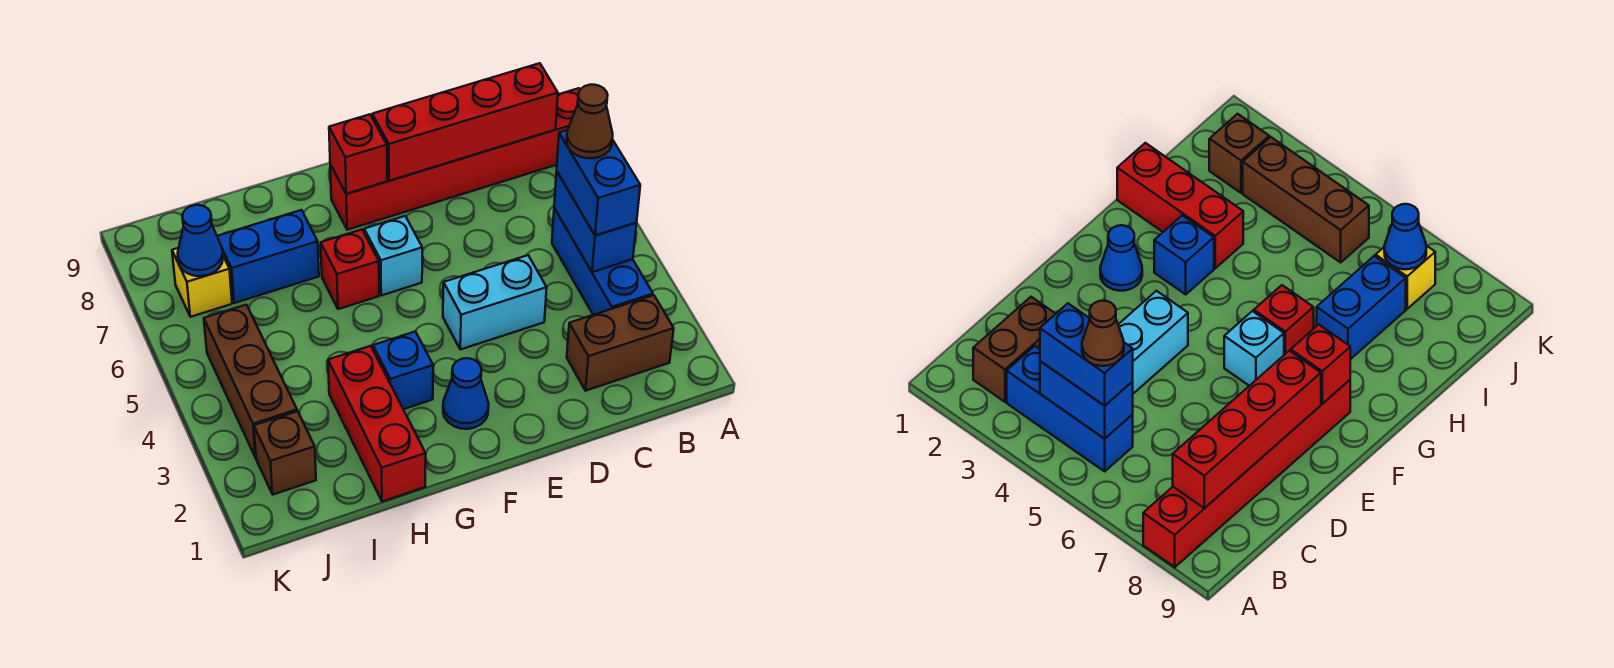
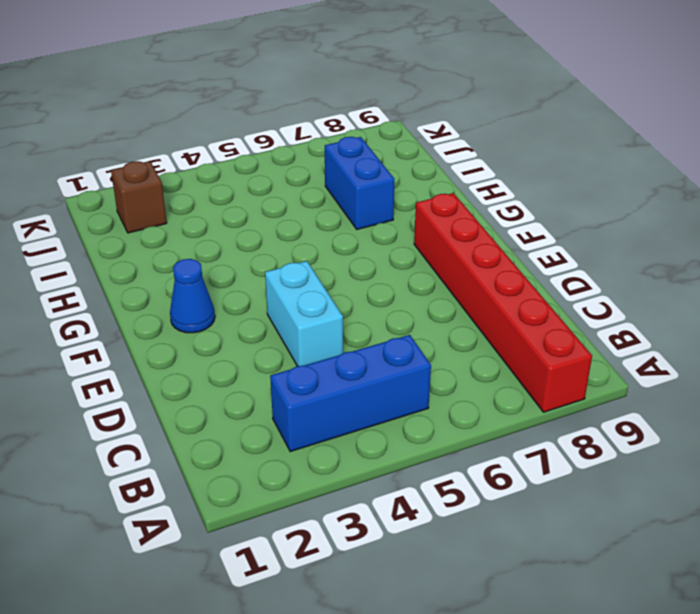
none -> brown 1x2 brick [567,295,674,391]
none -> cyan 1x1 brick [364,216,422,295]
none -> blue 1x1 brick [373,331,433,409]

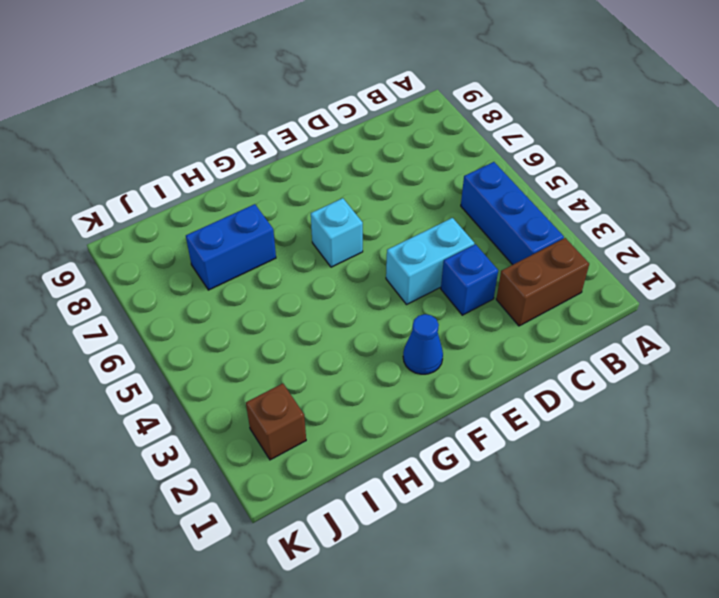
blue 1x1 brick [441,244,498,315] -> blue 1x1 brick moved to [373,331,433,409]
none -> red 1x6 brick [330,88,580,230]
none -> red 1x1 brick [321,229,379,309]
none -> red 1x3 brick [328,346,426,501]

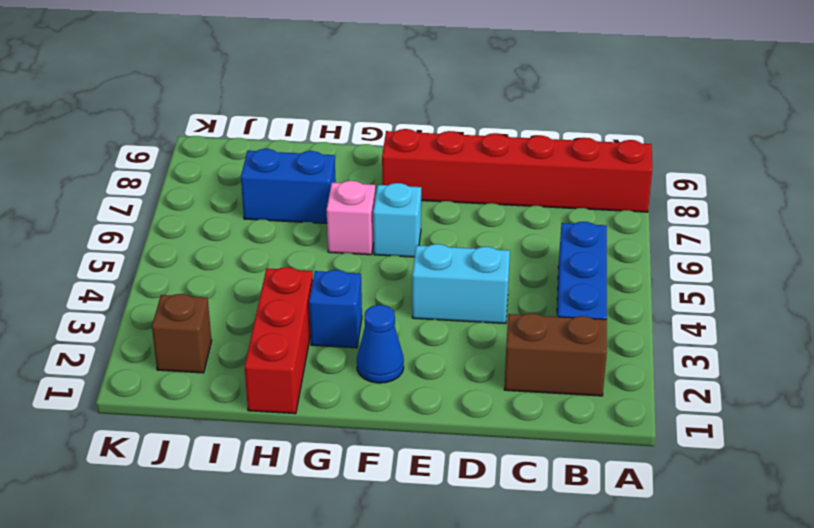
pink 1x1 brick [327,181,375,255] -> red 1x1 brick [321,229,379,309]
none -> brown 1x3 brick [204,305,297,458]
none -> yellow 1x1 brick [172,248,232,317]
none -> blue 1x2 brick [554,172,637,272]

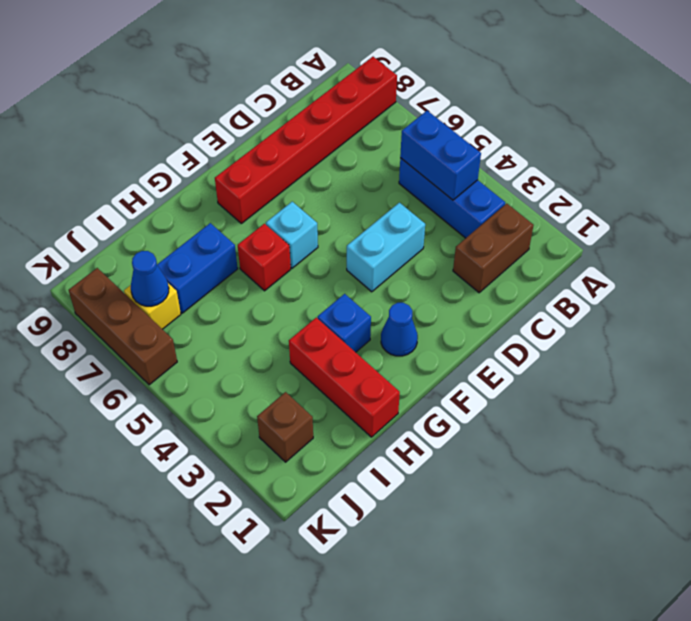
brown 1x3 brick [69,268,177,385] -> brown 1x3 brick moved to [204,305,297,458]
none -> red 1x4 brick [372,63,558,181]
none -> red 1x1 brick [329,114,387,194]
none -> blue 1x2 brick [557,130,640,235]

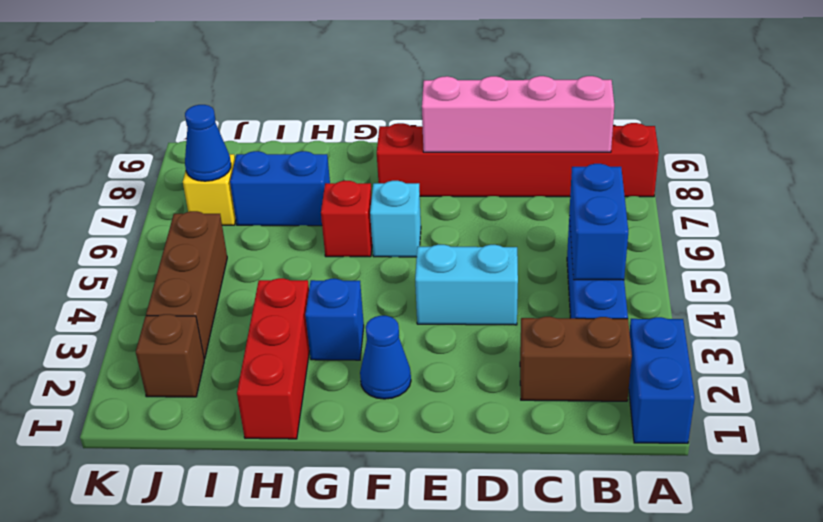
blue 1x2 brick [629,317,695,443] -> blue 1x2 brick moved to [557,130,640,235]
pink 1x4 brick [422,76,614,152] -> red 1x4 brick [372,63,558,181]
none -> red 1x1 brick [329,114,387,194]
none -> brown 1x1 cone [567,85,613,158]

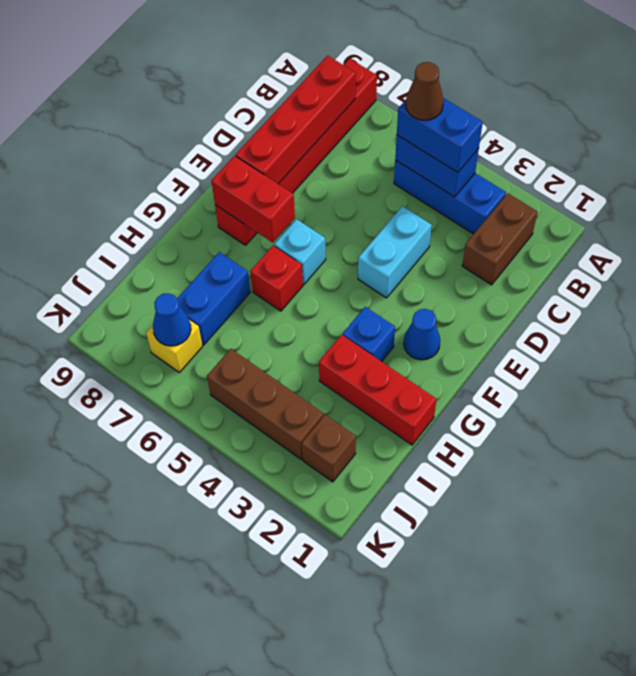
red 1x2 brick [211,156,295,242] -> red 1x1 brick [329,114,387,194]

